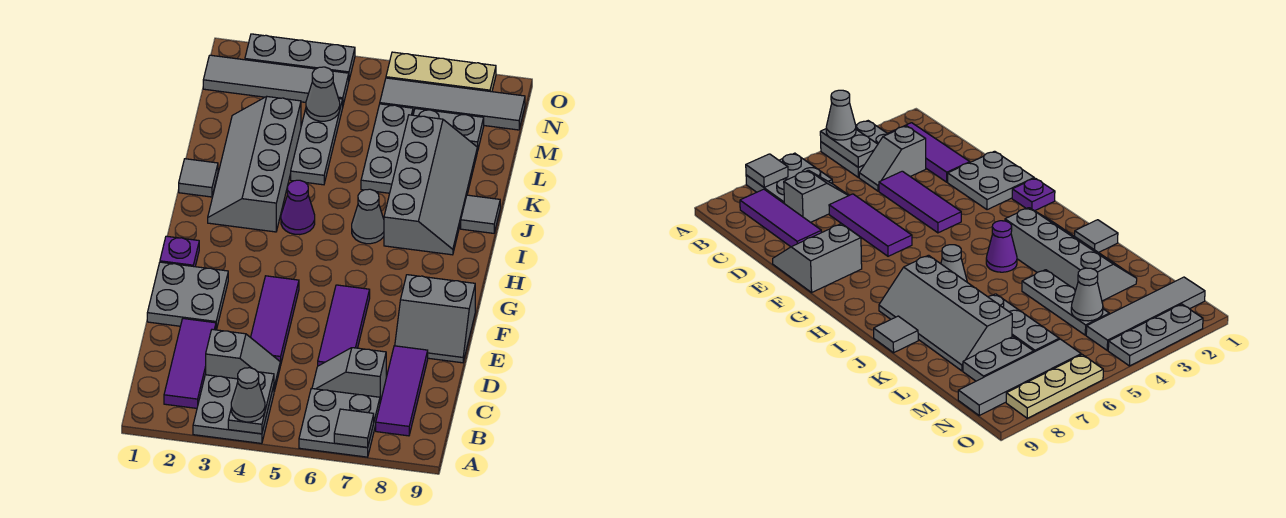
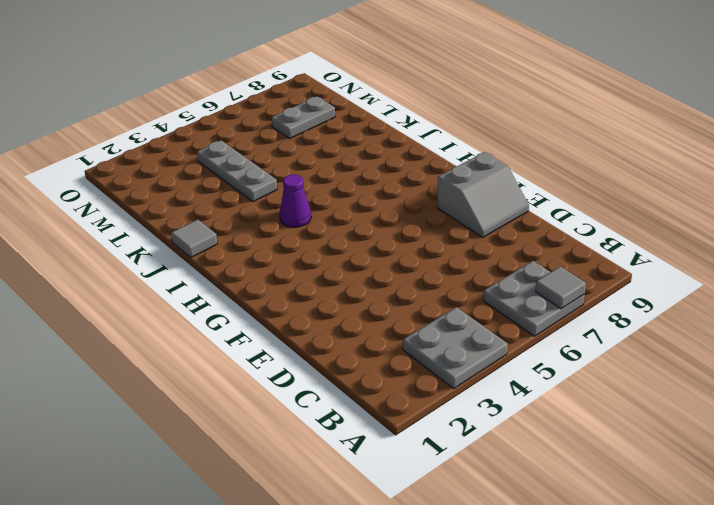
none -> purple 1x3 tile [164,319,216,408]
none -> purple 1x3 tile [376,346,428,436]
none -> grey 1x2 slope [206,329,280,391]

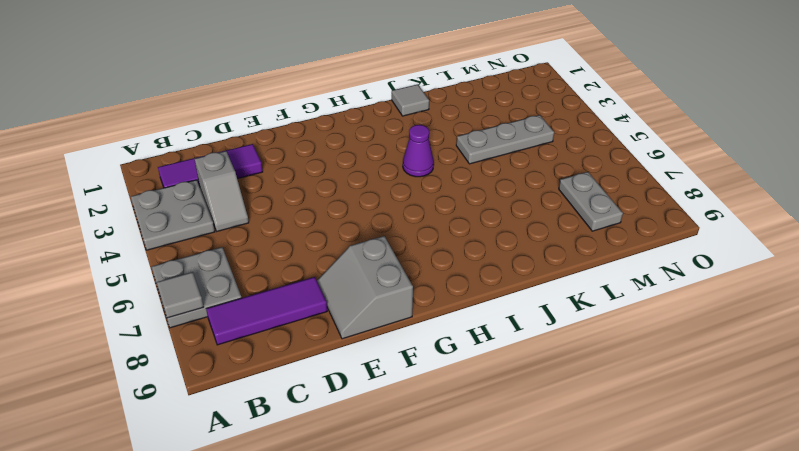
none -> grey 1x2 slope [312,348,386,402]
none -> purple 1x3 tile [251,276,299,366]
none -> purple 1x3 tile [318,285,370,366]

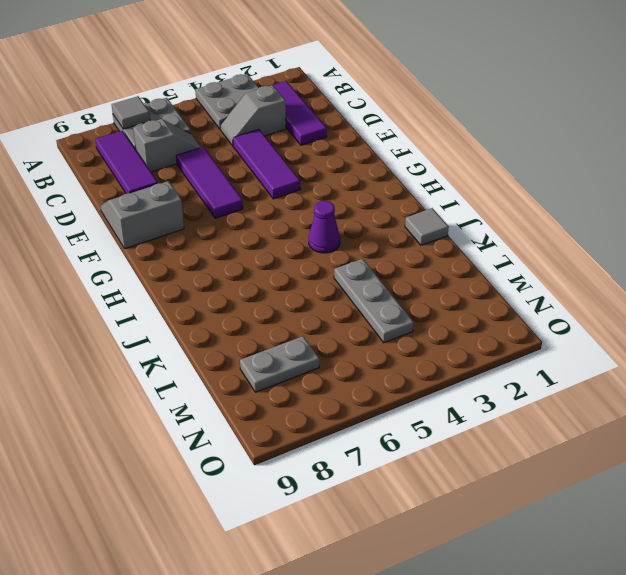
none -> grey 2x2 plate [147,262,228,330]
none -> purple 1x1 plate [160,236,199,267]
none -> grey 2x4 slope [208,97,301,232]

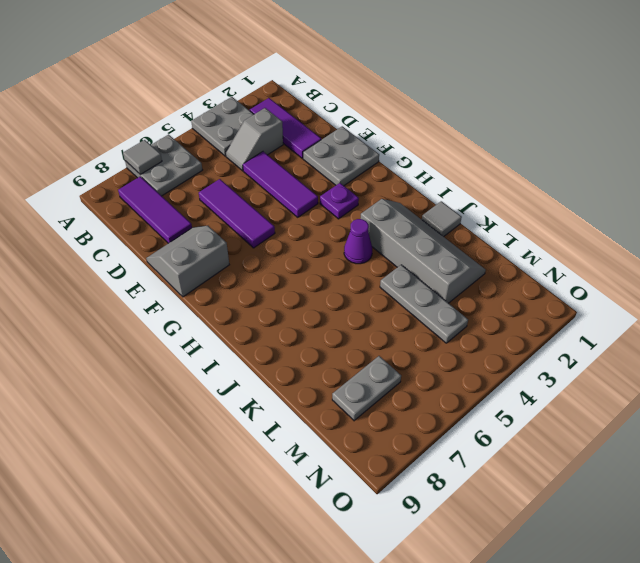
purple 1x1 plate [320,183,359,219] -> purple 1x1 plate moved to [160,236,199,267]
none -> grey 1x2 slope [312,348,386,402]
none -> grey 1x1 cone [352,189,384,244]
none -> grey 2x4 slope [384,115,477,255]

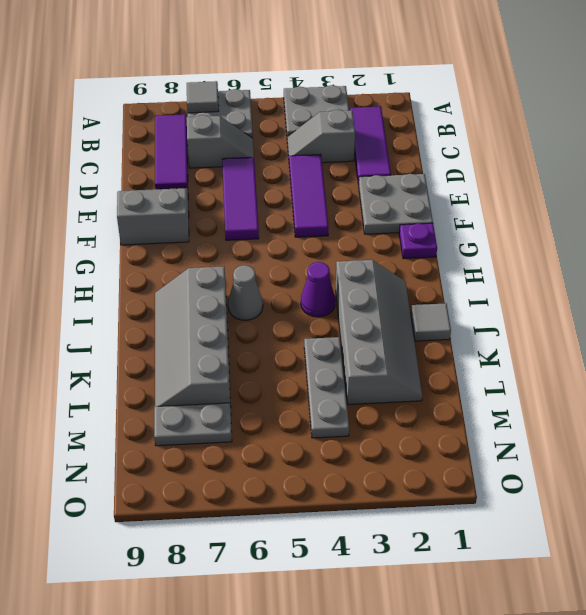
none -> grey 1x1 tile [461,195,500,233]
none -> grey 1x3 plate [361,104,413,193]
none -> grey 1x4 tile [203,55,349,105]

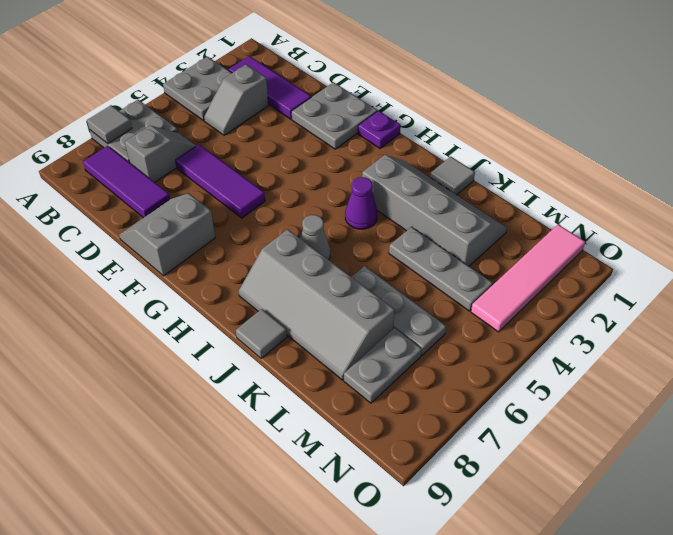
pink 1x4 tile [471,225,585,332] -> grey 1x4 tile [203,55,349,105]
none -> purple 1x3 tile [251,276,299,366]
none -> grey 1x4 tile [380,78,525,130]
none -> grey 1x3 plate [245,34,355,80]

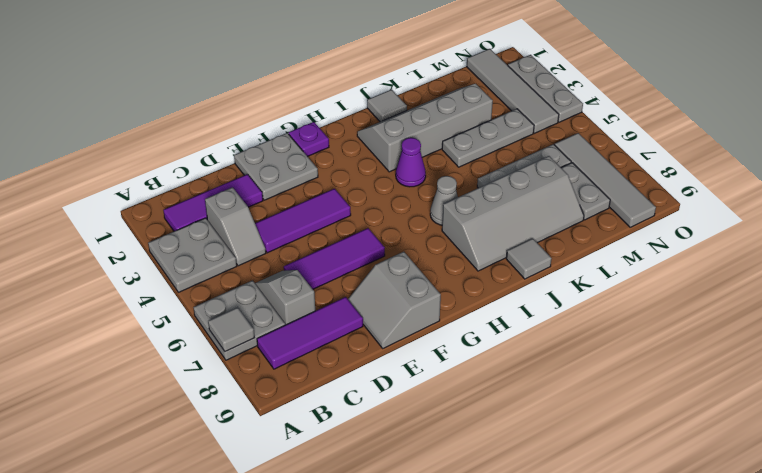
none -> tan 1x3 plate [386,52,496,92]
none -> grey 1x2 plate [228,372,274,434]
none -> grey 1x1 cone [306,67,340,121]

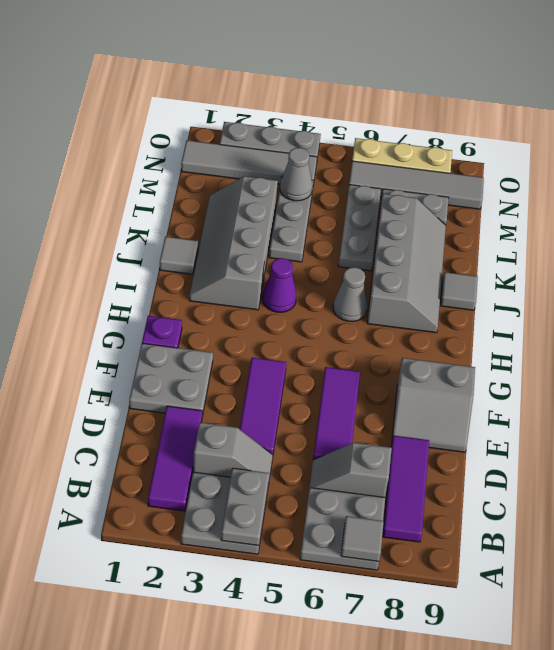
none -> grey 1x1 cone [231,368,265,422]

